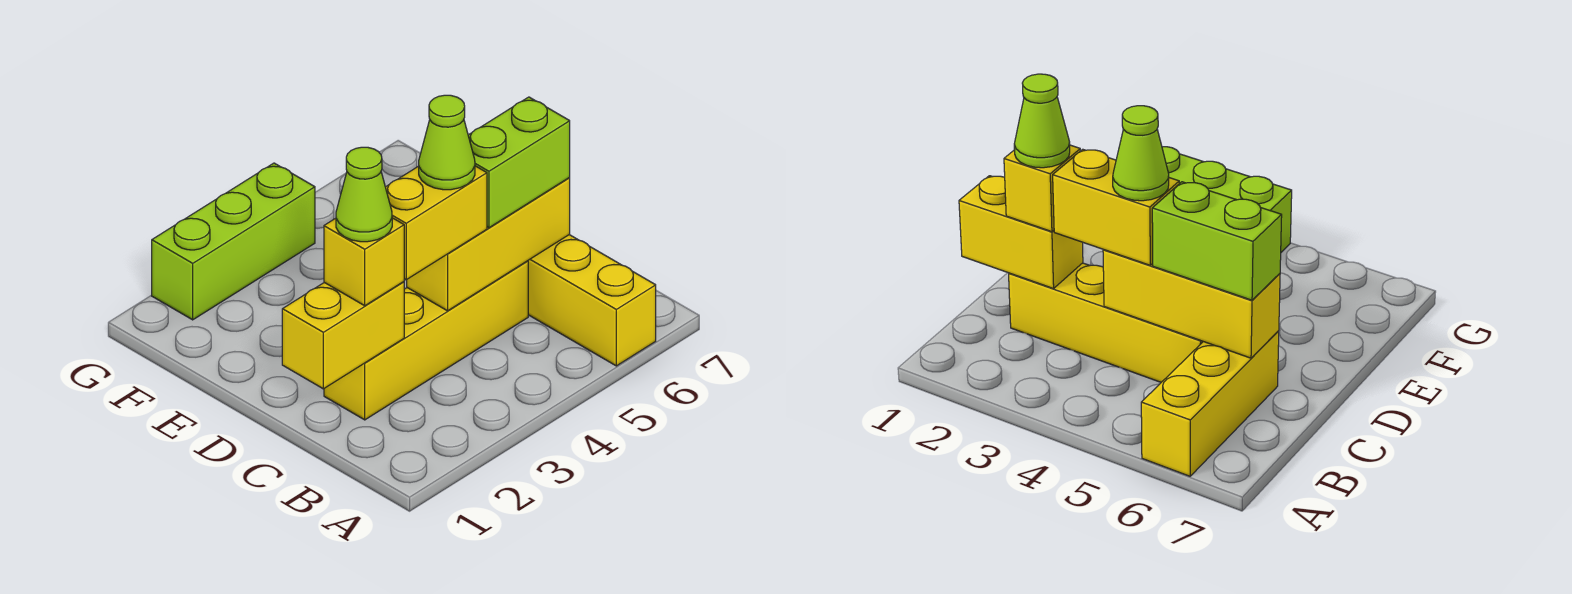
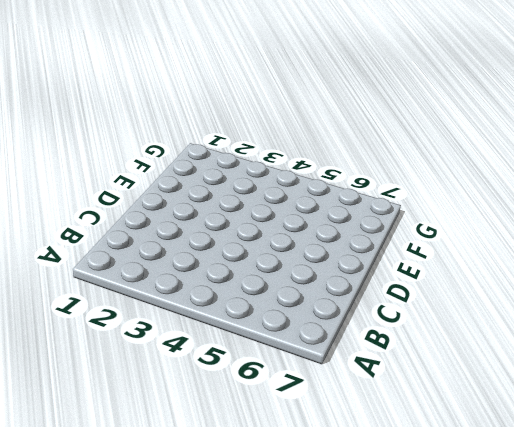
none -> yellow 1x3 brick [528,235,656,366]
none -> yellow 1x4 brick [324,261,528,420]

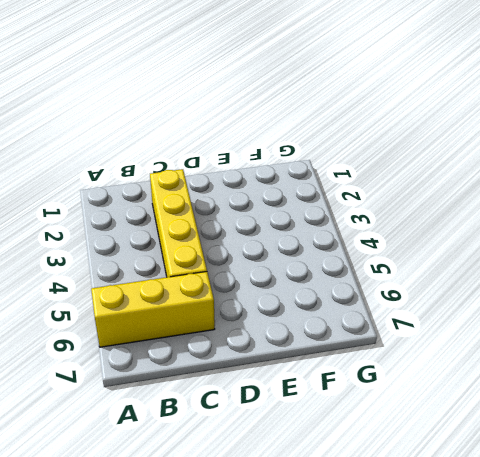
none -> lime 1x3 brick [152,163,315,320]
none -> yellow 1x2 brick [282,282,404,389]

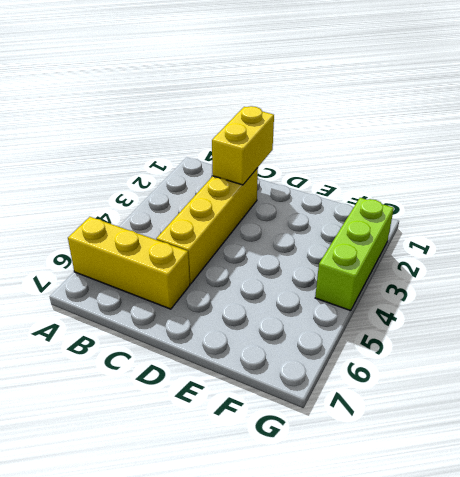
none -> yellow 1x3 brick [407,178,570,311]
none -> yellow 1x1 brick [324,218,404,306]

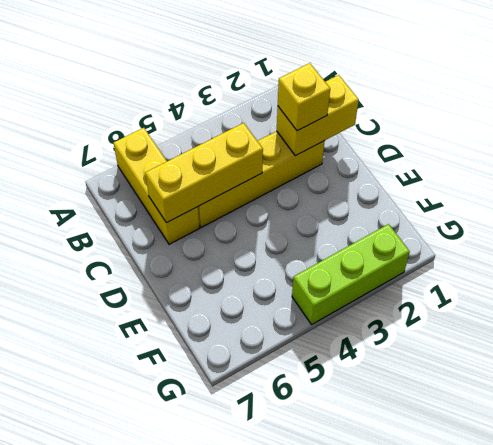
none -> yellow 1x2 brick [386,166,487,280]
none -> lime 1x2 brick [468,97,570,228]

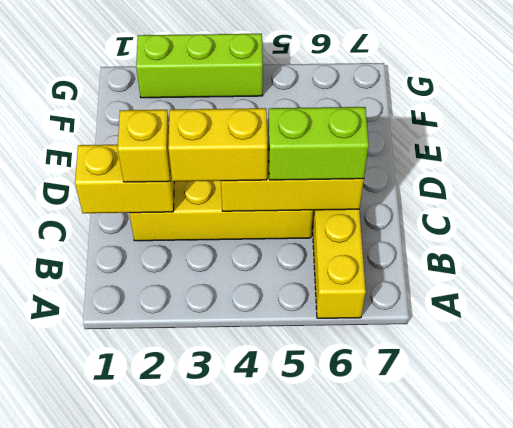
none -> lime 1x1 cone [336,147,392,242]
none -> lime 1x1 cone [419,95,475,190]

